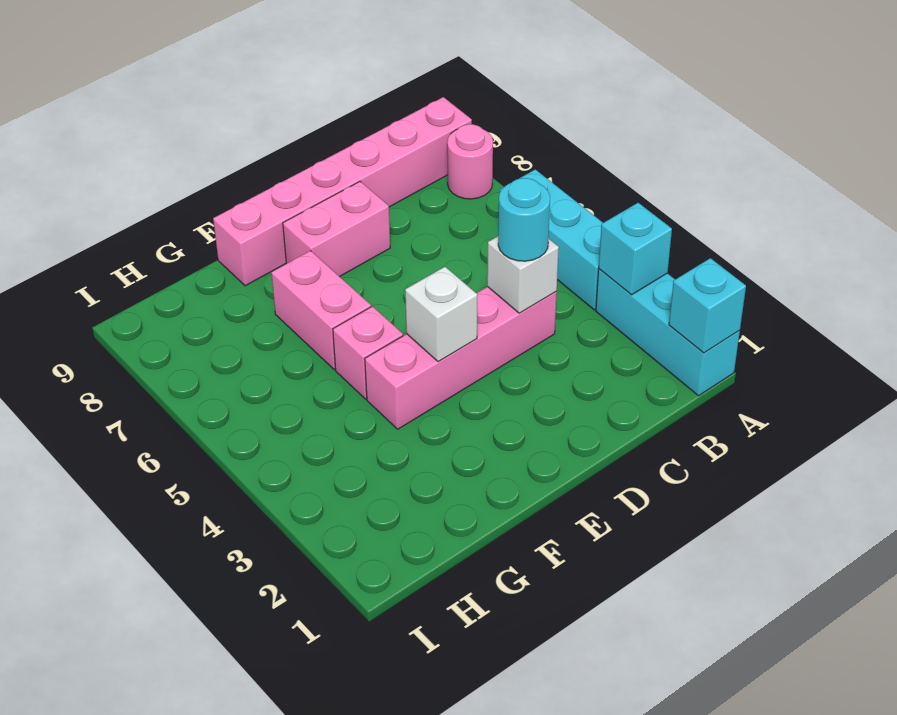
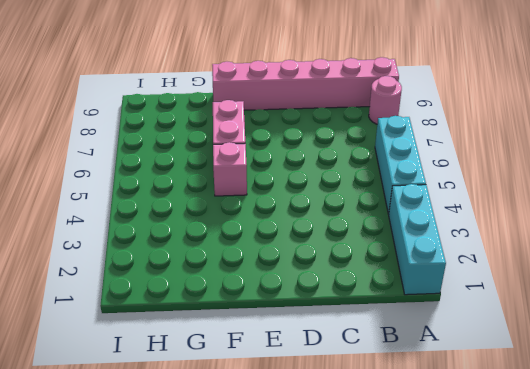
none -> pink 1x4 brick [365,287,557,429]
none -> pink 1x2 brick [283,182,390,277]
none -> cyan 1x1 brick [669,258,746,353]

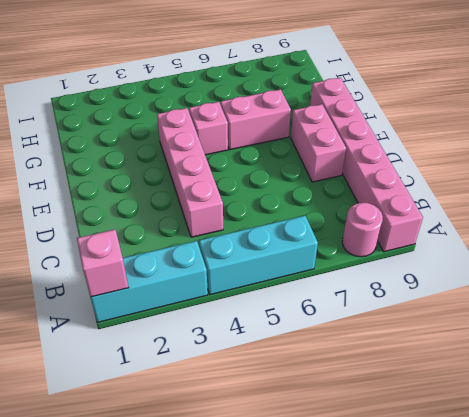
pink 1x1 brick [77,229,129,297] -> cyan 1x1 brick [669,258,746,353]
none -> cyan 1x1 brick [599,203,672,295]
none -> white 1x1 brick [487,236,559,313]
none -> white 1x1 brick [405,267,477,362]

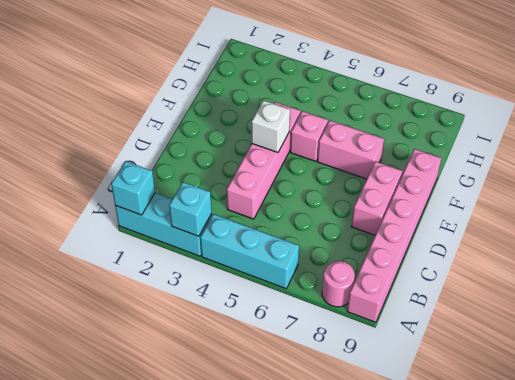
none -> white 1x1 brick [487,236,559,313]
none -> cyan 1x1 round brick [498,178,550,261]

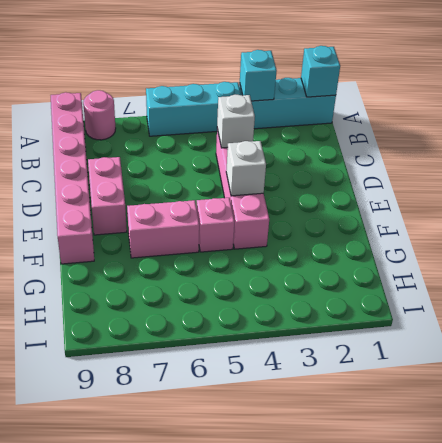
none -> cyan 1x1 round brick [498,178,550,261]

